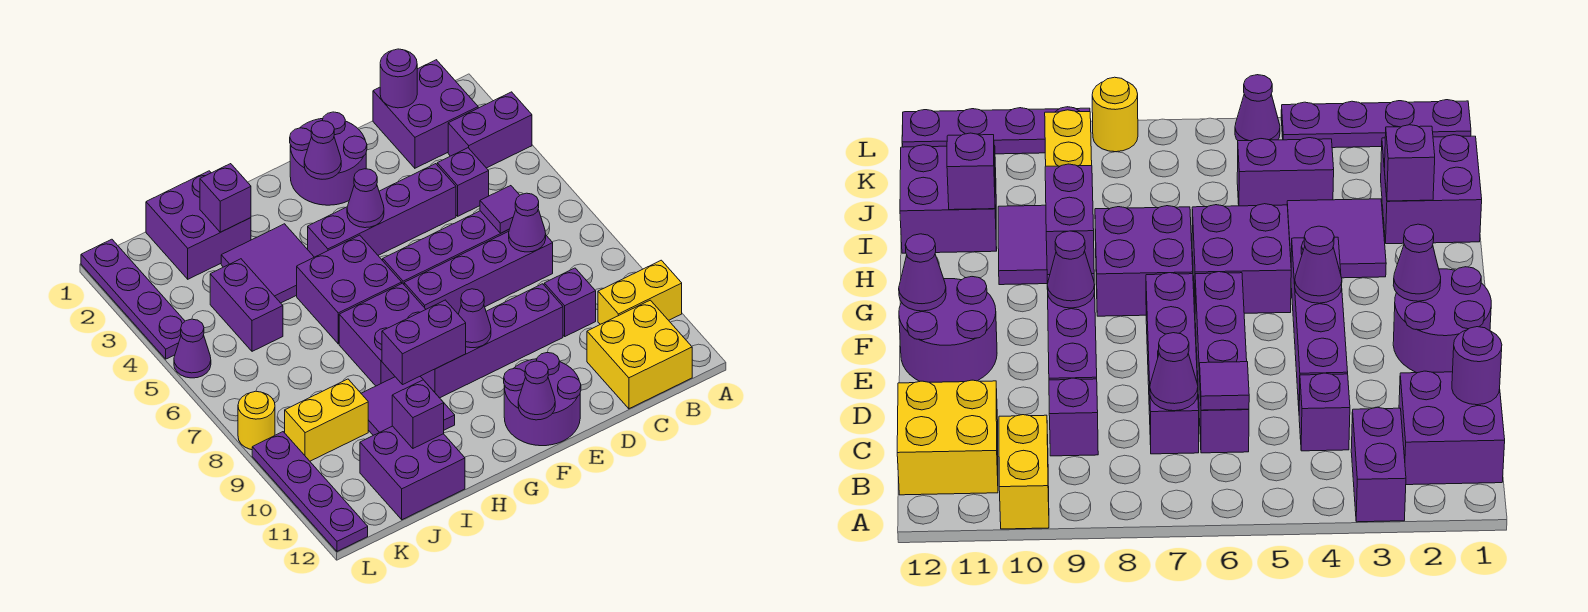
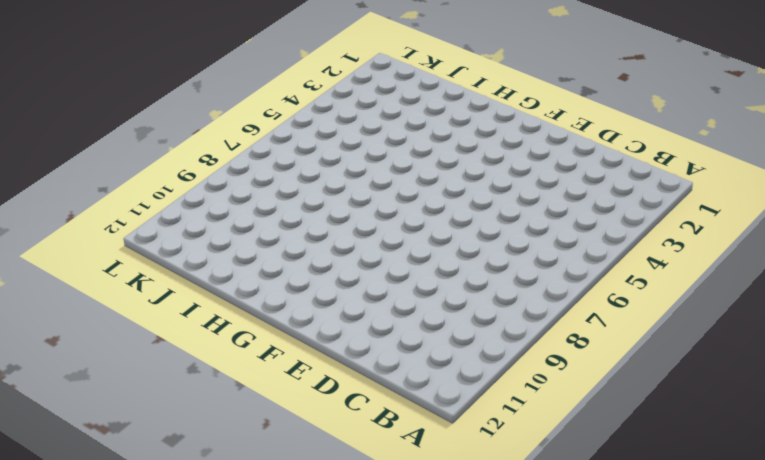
none -> purple 1x2 brick [448,92,532,168]
none -> yellow 1x2 brick [598,260,682,324]
none -> purple 2x2 brick [373,60,478,168]
none -> yellow 2x2 brick [587,300,692,409]

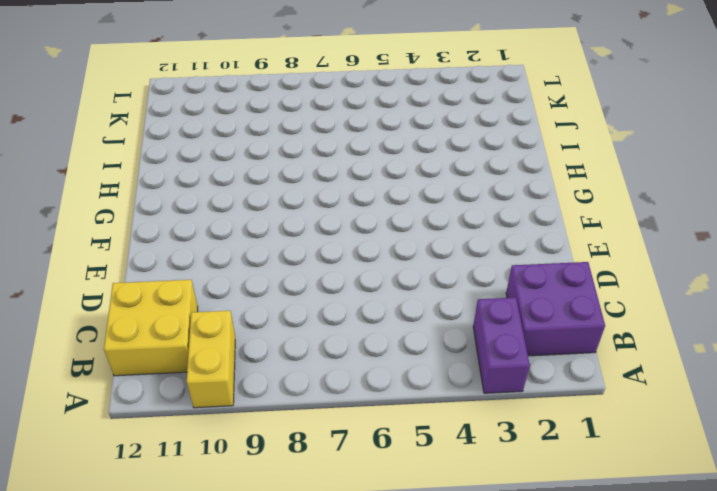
none -> purple 1x1 brick [437,148,489,216]
none -> purple 1x4 brick [383,211,509,284]
none -> purple 1x4 brick [404,231,553,314]
none -> purple 1x1 brick [544,268,596,336]

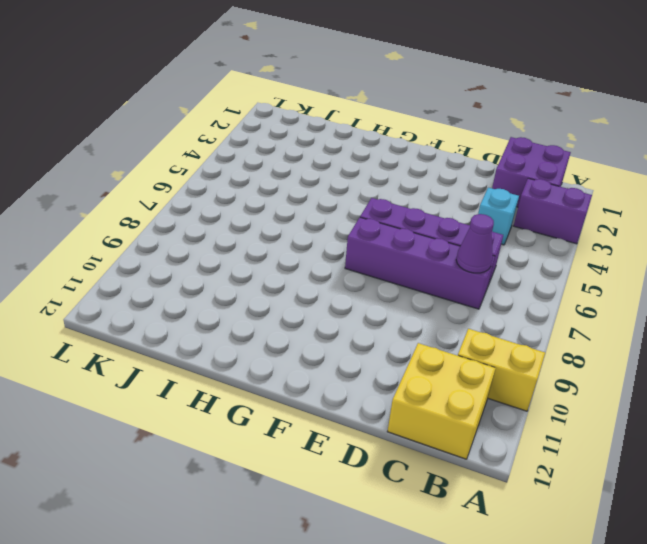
cyan 1x1 brick [478,188,519,245] -> purple 1x1 brick [437,148,489,216]
none -> purple 1x1 brick [544,268,596,336]
none -> purple 1x4 brick [308,164,456,257]
none -> purple 1x4 brick [421,284,563,398]
none -> purple 2x2 round brick [290,112,367,205]

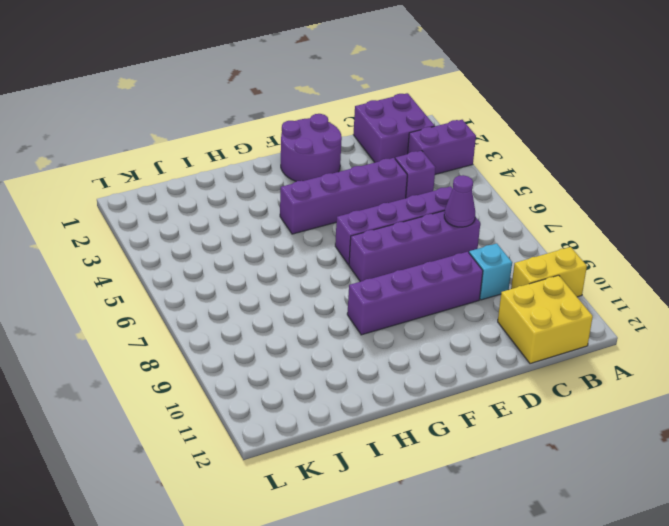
cyan 1x1 brick [469,243,512,300] -> purple 1x1 brick [544,268,596,336]
none -> purple 2x2 round brick [504,353,581,446]
none -> purple 2x2 brick [297,235,402,344]
none -> purple 2x2 brick [339,283,426,386]
none -> purple 2x2 tile [221,224,314,303]

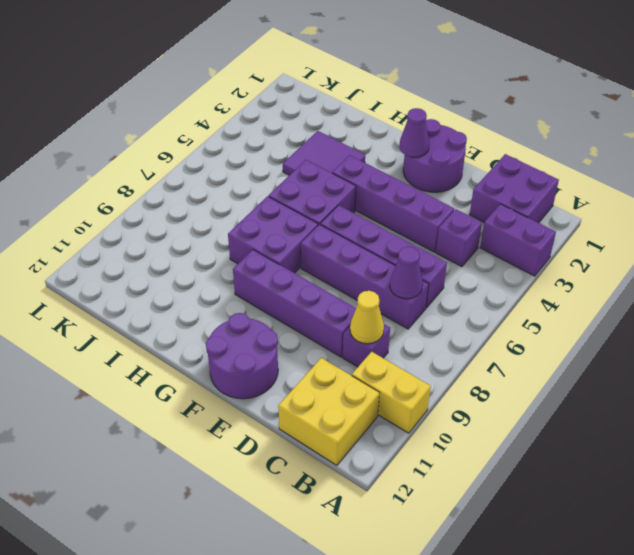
yellow 1x1 cone [350,291,384,344] -> none
none -> purple 2x2 tile [361,376,455,435]
none -> purple 2x2 brick [146,171,251,279]
none -> purple 2x2 brick [360,426,465,520]
none -> purple 1x2 brick [210,259,283,351]

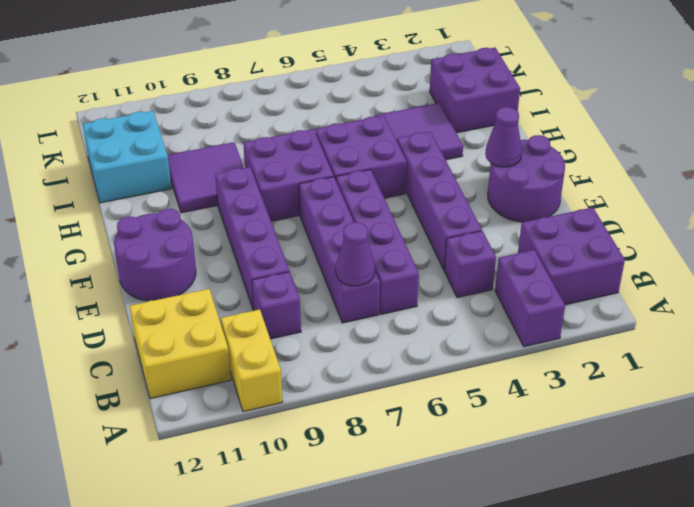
cyan 2x2 brick [83,111,172,203] -> purple 2x2 brick [360,426,465,520]
none -> purple 1x2 brick [210,259,283,351]
none -> yellow 1x2 brick [285,379,368,461]
none -> purple 1x4 plate [81,239,185,359]
none -> purple 1x1 cone [174,319,211,378]

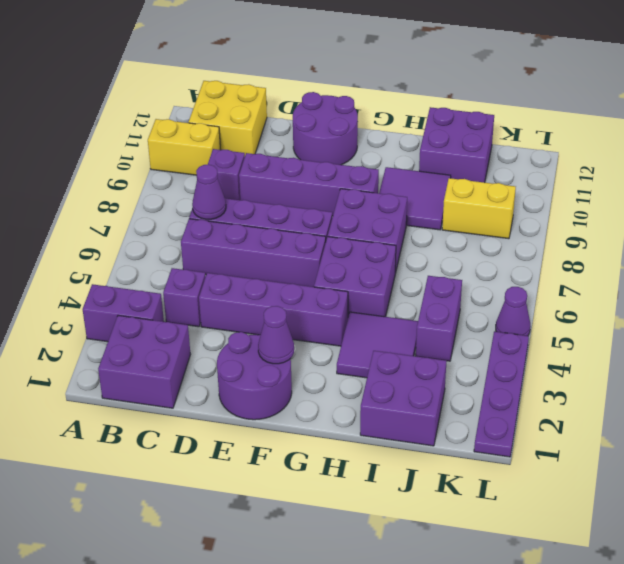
none -> yellow 1x1 round brick [238,391,275,450]
none -> purple 1x4 plate [252,432,368,551]
none -> purple 1x1 round brick [380,49,417,108]
none -> purple 1x1 tile [480,186,520,233]

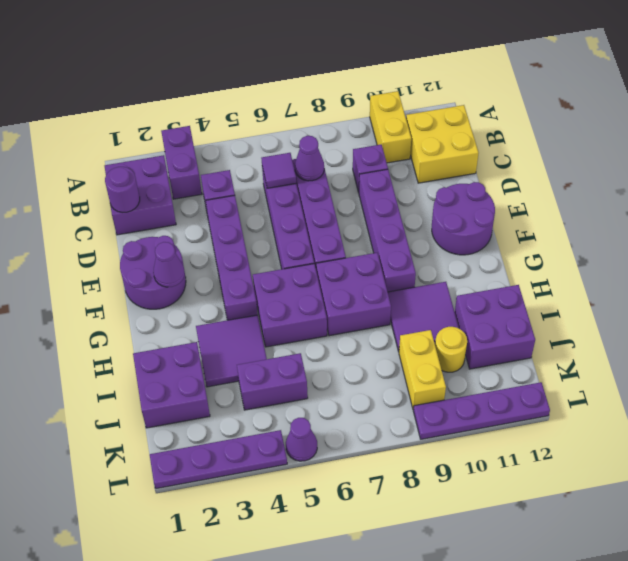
yellow 1x1 round brick [435,327,467,372] -> yellow 1x1 round brick moved to [238,391,275,450]
none -> purple 1x1 cone [347,169,384,228]
none -> purple 1x1 cone [458,289,491,348]
none -> purple 1x1 cone [518,361,555,420]
none -> purple 1x2 brick [382,300,466,385]

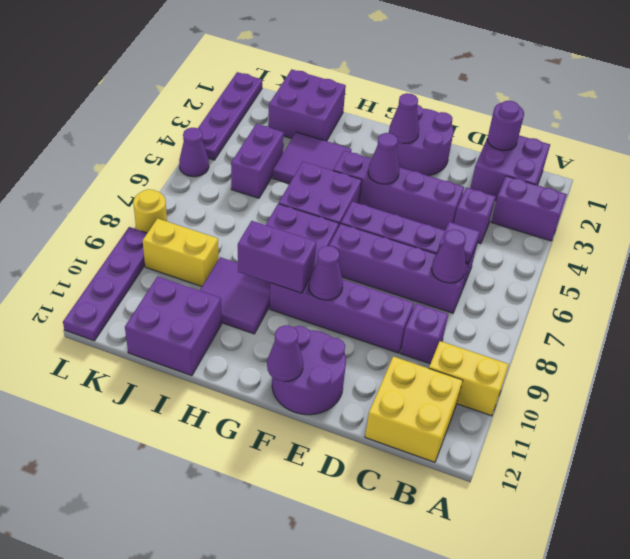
none -> purple 1x1 brick [200,164,251,232]
none -> purple 1x1 brick [392,380,444,448]

